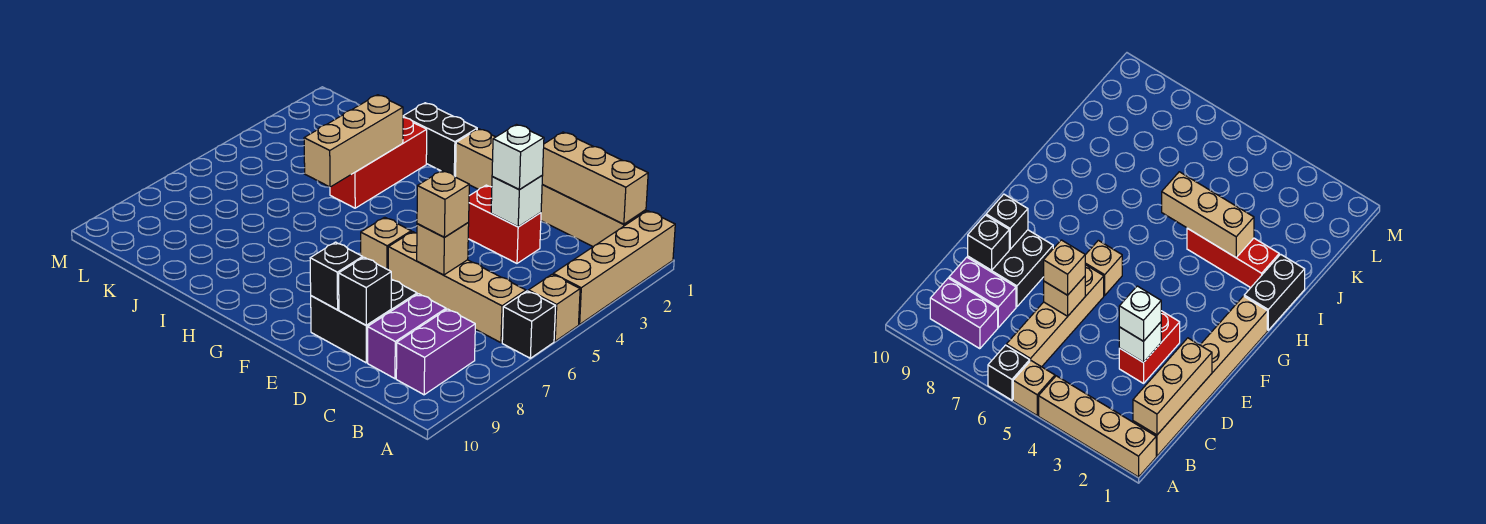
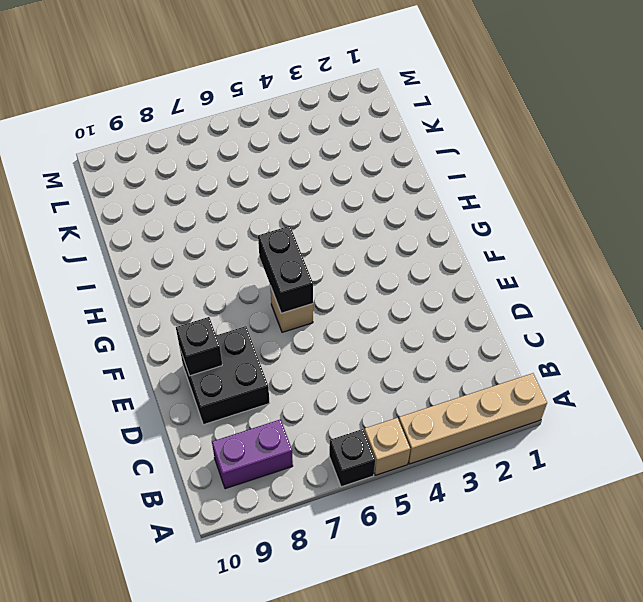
black 1x2 brick [258,226,313,313] -> black 1x2 brick moved to [403,103,477,177]
none -> tan 1x6 brick [456,129,646,247]
none -> tan 1x4 brick [388,232,526,343]
none -> purple 1x2 brick [368,294,446,379]

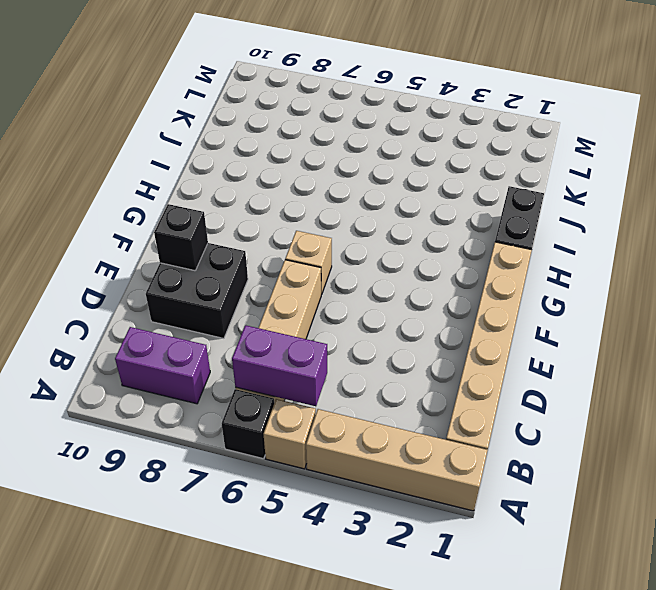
purple 1x2 brick [232,325,327,406] -> purple 1x2 brick moved to [368,294,446,379]
none -> red 1x2 brick [468,185,541,263]
none -> red 1x3 brick [330,118,427,208]
none -> tan 1x3 brick [542,132,648,224]

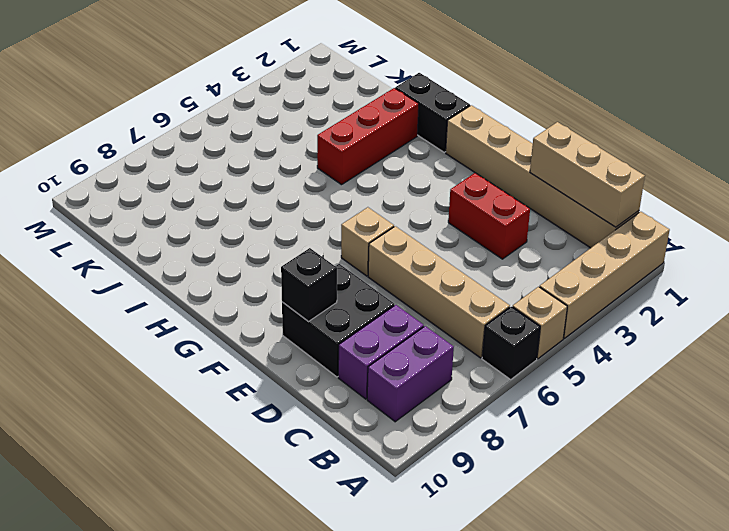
none -> white 1x1 brick [491,176,542,227]
none -> tan 1x1 brick [417,223,469,275]
none -> black 1x1 brick [339,257,391,325]

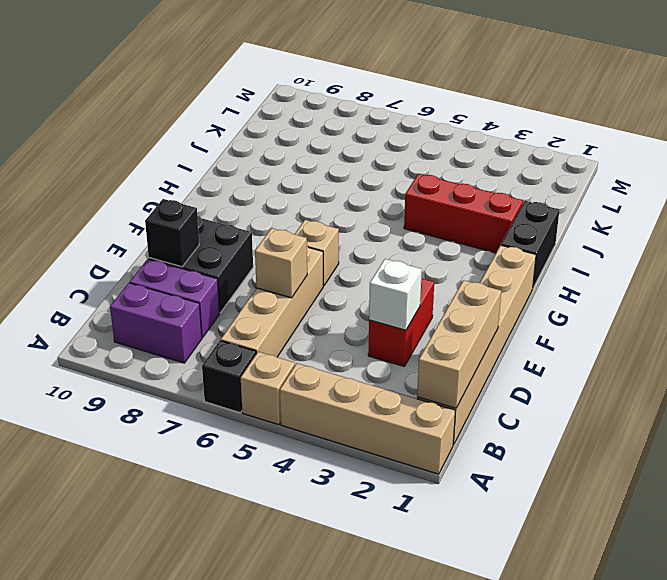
none -> black 1x1 brick [310,242,363,310]
none -> tan 1x3 brick [304,95,403,187]
none -> white 1x1 brick [492,125,544,190]

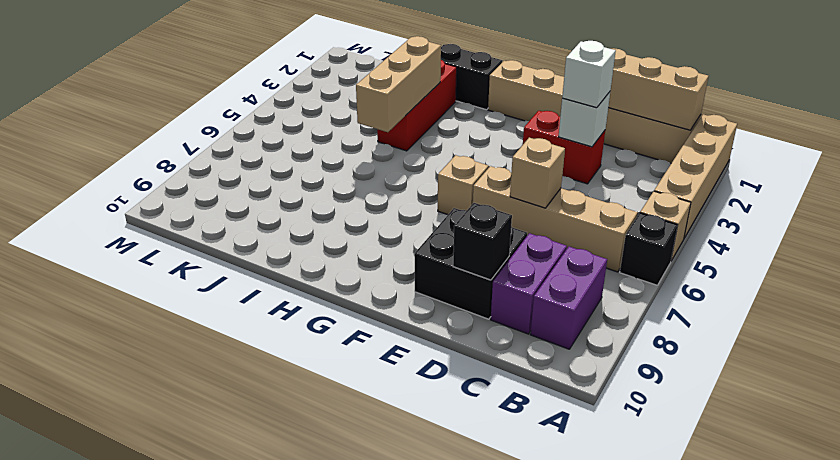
none -> black 1x1 brick [310,242,363,310]
none -> tan 1x1 brick [417,171,469,237]

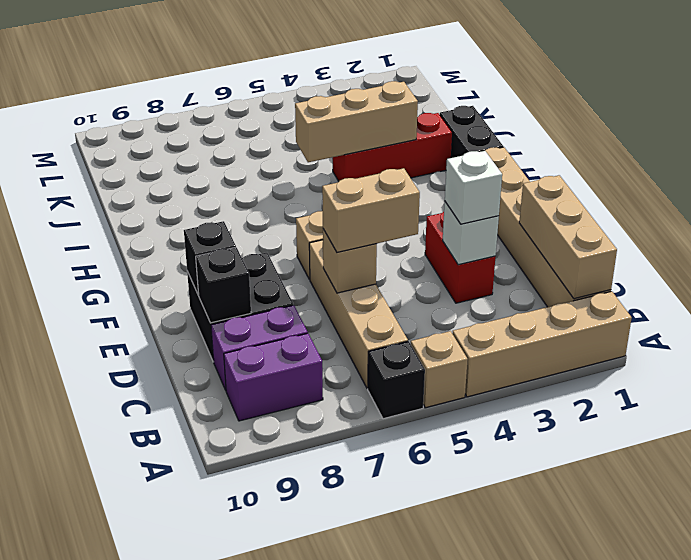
tan 1x2 brick [322,168,420,252] -> tan 1x1 brick [417,171,469,237]

